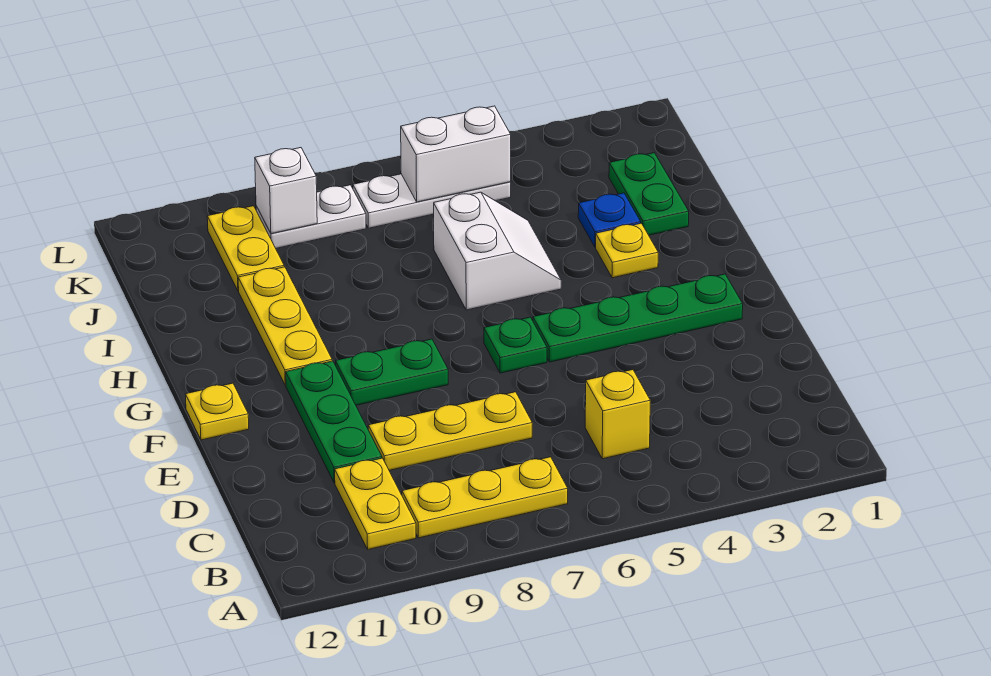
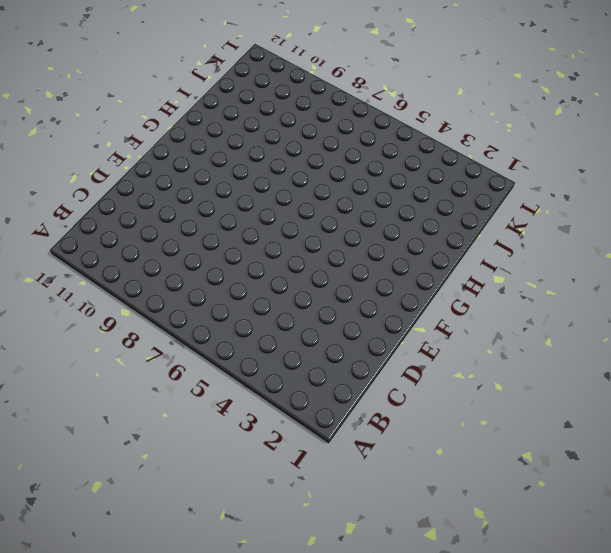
none -> yellow 1x3 plate [402,457,568,538]
none -> yellow 1x2 plate [335,458,416,549]
none -> yellow 1x1 brick [585,370,650,459]

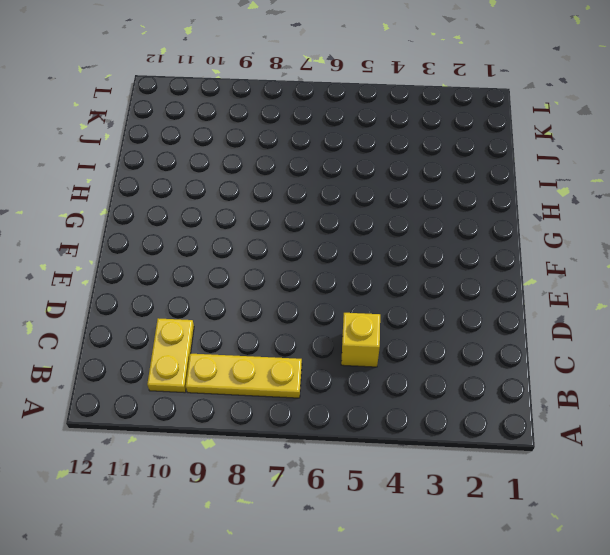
none -> yellow 1x3 plate [368,392,532,470]
none -> green 1x3 plate [286,361,382,483]
none -> green 1x4 plate [533,274,743,362]

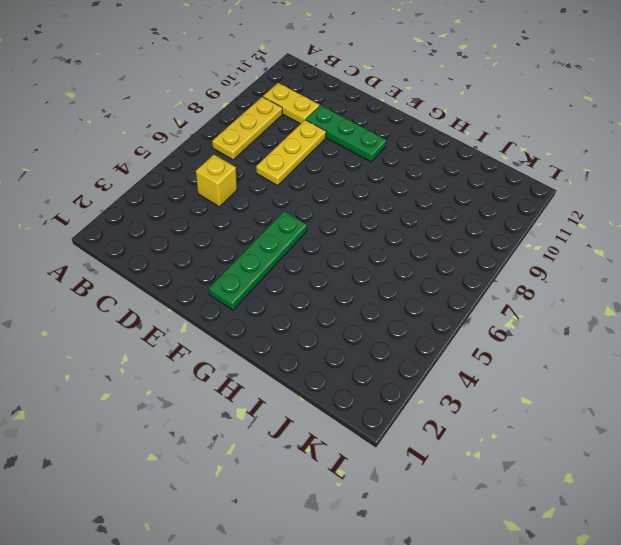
none -> green 1x1 plate [484,317,547,373]
none -> green 1x2 plate [336,339,448,405]
none -> yellow 1x1 plate [185,383,249,440]

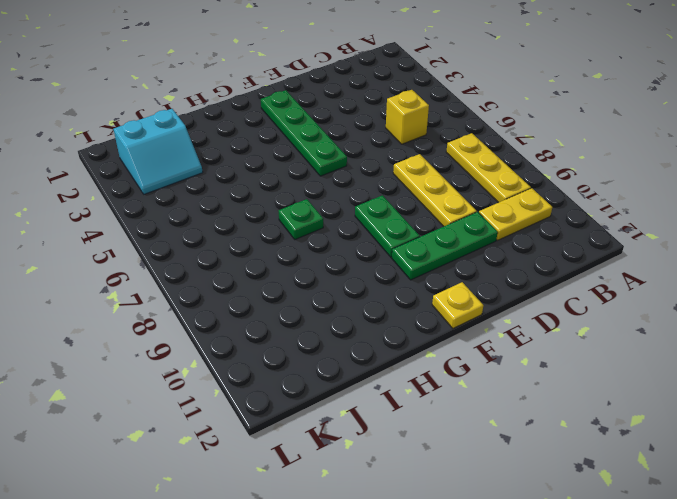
green 1x1 plate [279,199,323,239] -> green 1x1 plate moved to [484,317,547,373]
cyan 2x2 slope [113,109,203,194] -> green 1x2 plate [609,153,689,235]
none -> yellow 1x3 plate [238,267,332,385]
none -> yellow 1x1 plate [596,223,658,278]
none -> white 2x2 slope [434,192,561,310]

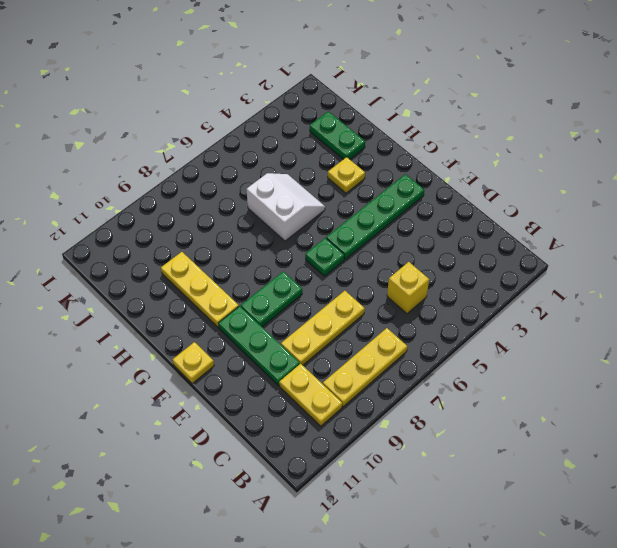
none -> blue 1x1 plate [578,193,641,247]
none -> yellow 1x2 plate [207,206,284,291]
none -> white 1x3 plate [353,174,511,228]

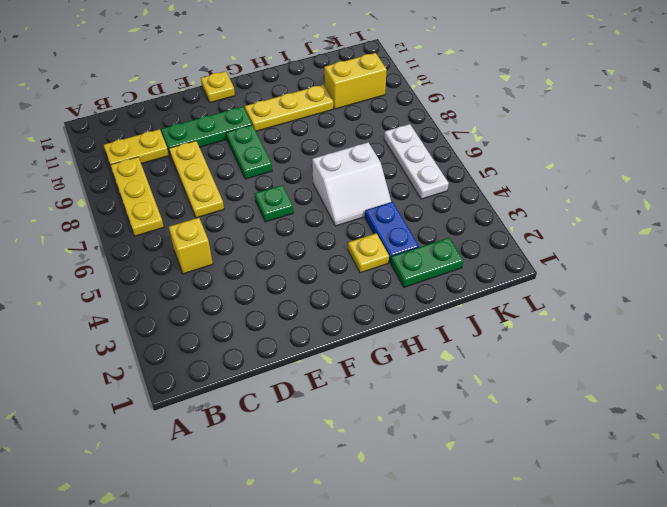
blue 1x2 plate [365,202,419,263] -> blue 1x1 plate [578,193,641,247]
yellow 1x2 brick [324,53,387,109] -> yellow 1x2 plate [207,206,284,291]
none -> green 1x4 plate [533,274,743,362]
none -> white 1x2 plate [256,185,366,248]
none -> white 1x2 brick [401,106,511,202]

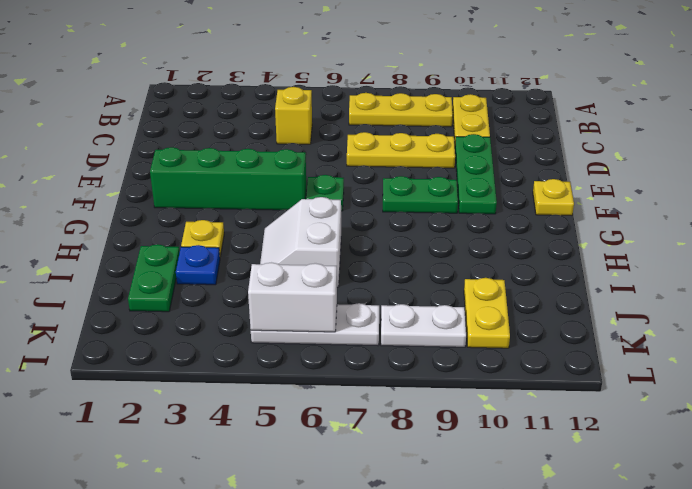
green 1x4 brick [150,147,306,210] -> green 1x4 plate [533,274,743,362]
none -> yellow 1x3 plate [238,267,332,385]
none -> white 1x1 brick [255,148,317,234]

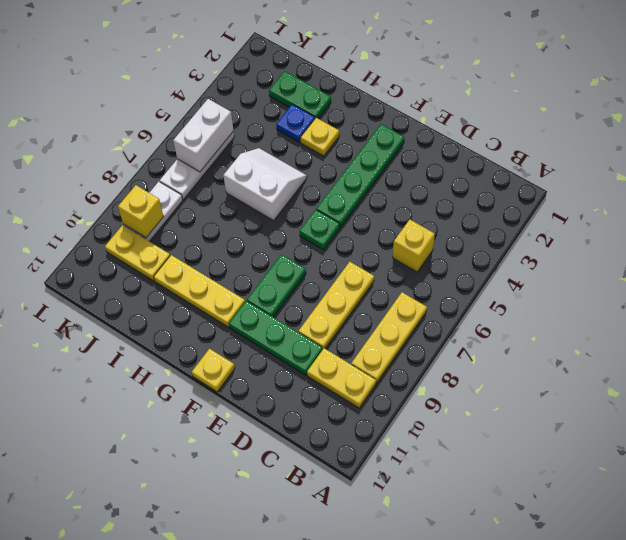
yellow 1x1 brick [118,185,164,238] -> white 1x1 brick [255,148,317,234]

